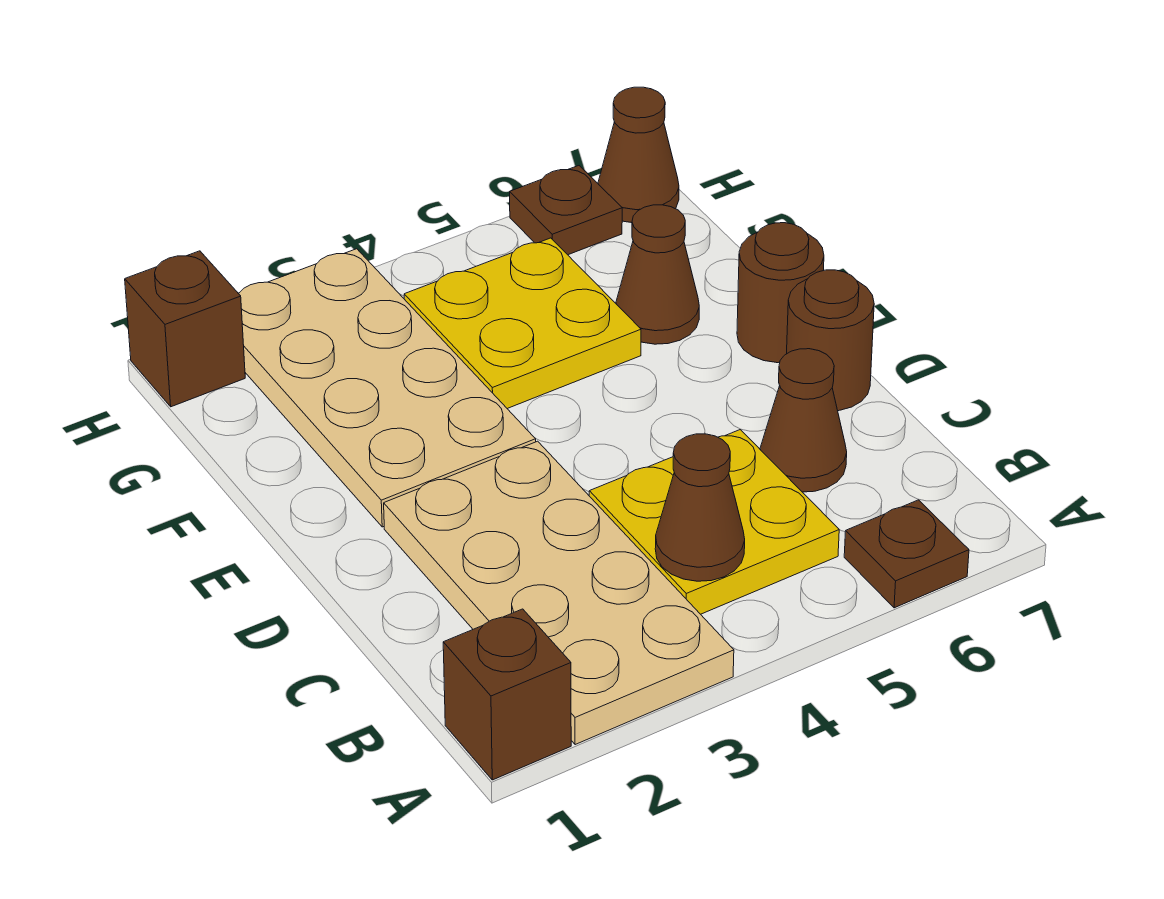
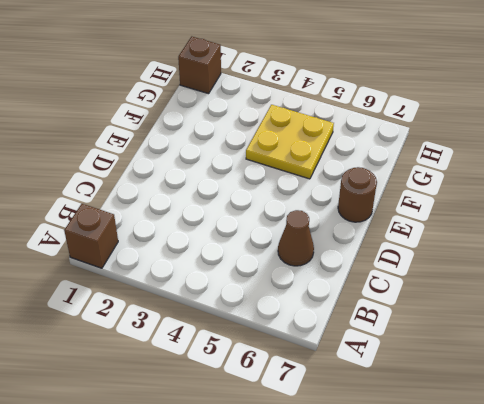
none -> tan 2x4 plate [384,441,734,745]
none -> brown 1x1 plate [844,500,969,608]
none -> yellow 2x2 plate [589,430,839,614]

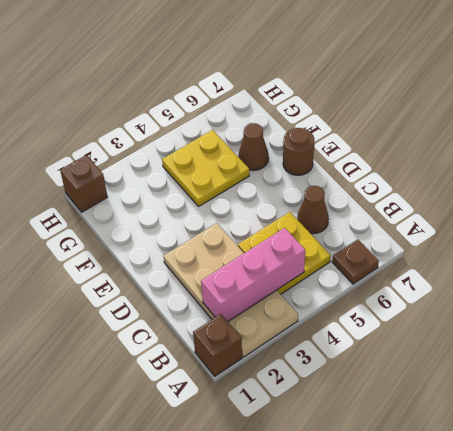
pink 1x3 brick [201,228,305,321] -> brown 1x1 cone [655,434,745,581]
none -> brown 1x1 round brick [787,270,874,411]
none -> tan 2x4 plate [238,249,536,527]
none -> brown 1x1 plate [510,166,622,255]

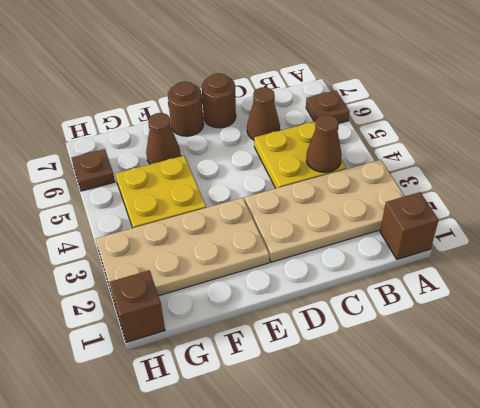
none -> brown 1x1 cone [598,87,679,223]

